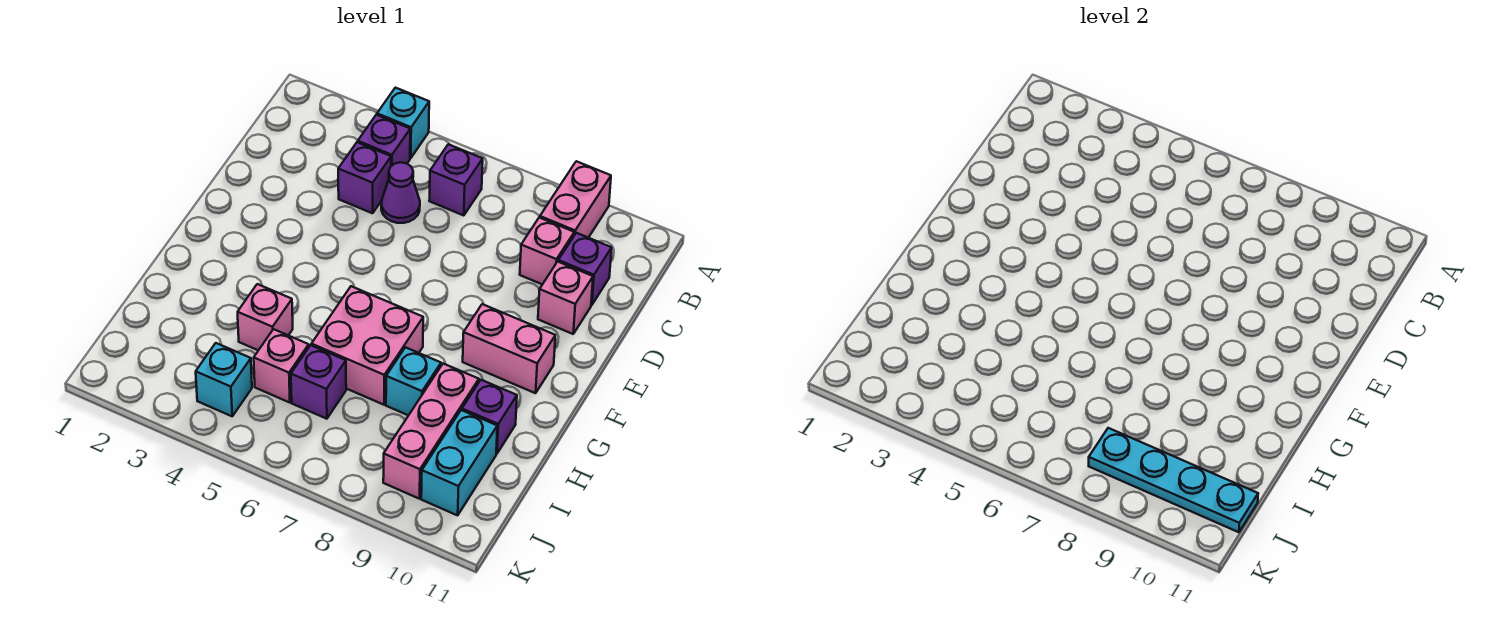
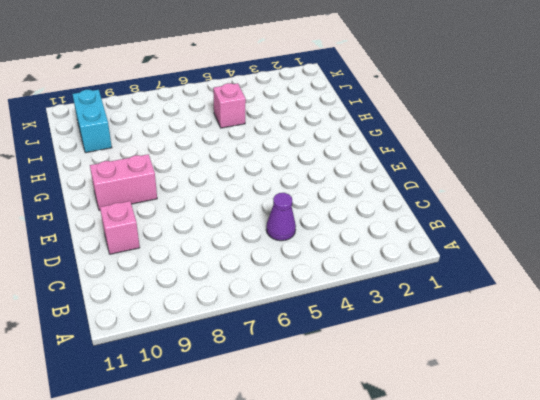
none -> cyan 1x1 brick [377,88,429,158]
none -> pink 1x2 brick [540,161,611,238]
none -> purple 1x1 brick [358,115,410,166]

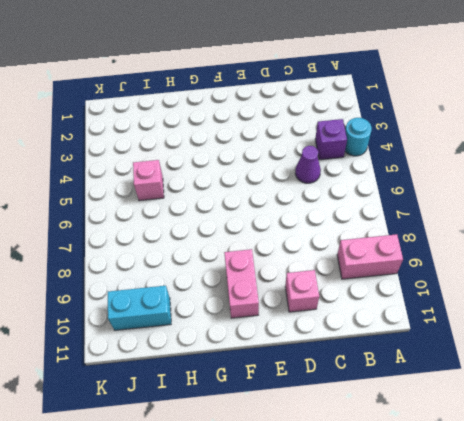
cyan 1x1 round brick [345,118,372,156] -> cyan 1x1 brick [377,88,429,158]
none -> purple 1x1 brick [429,144,483,216]
none -> purple 1x1 brick [338,142,391,213]
none -> pink 1x1 brick [520,217,574,284]

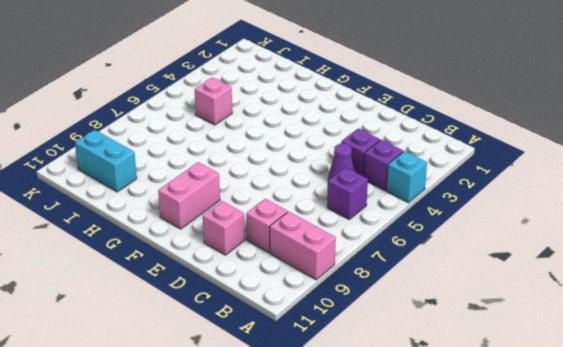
none -> purple 1x1 brick [558,233,612,305]
none -> pink 2x2 brick [311,286,423,405]
none -> pink 1x1 brick [238,284,293,350]

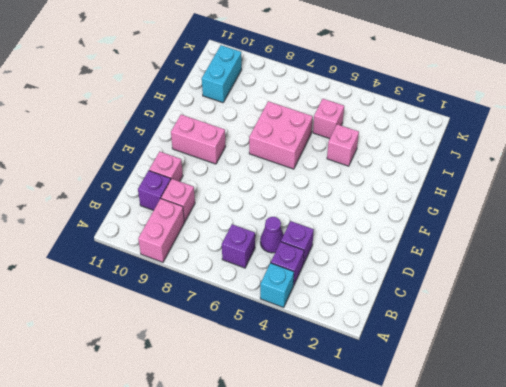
none -> cyan 1x1 brick [386,347,441,415]
none -> pink 1x3 brick [383,364,479,499]
none -> purple 1x1 brick [462,380,517,454]

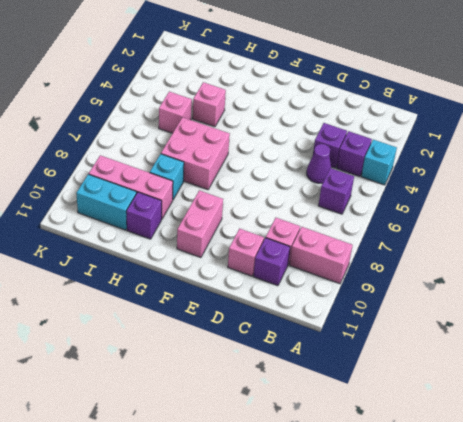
none -> purple 1x1 brick [291,345,346,419]
none -> cyan 1x1 brick [196,343,252,416]
none -> cyan 1x4 plate [1089,428,1258,532]

